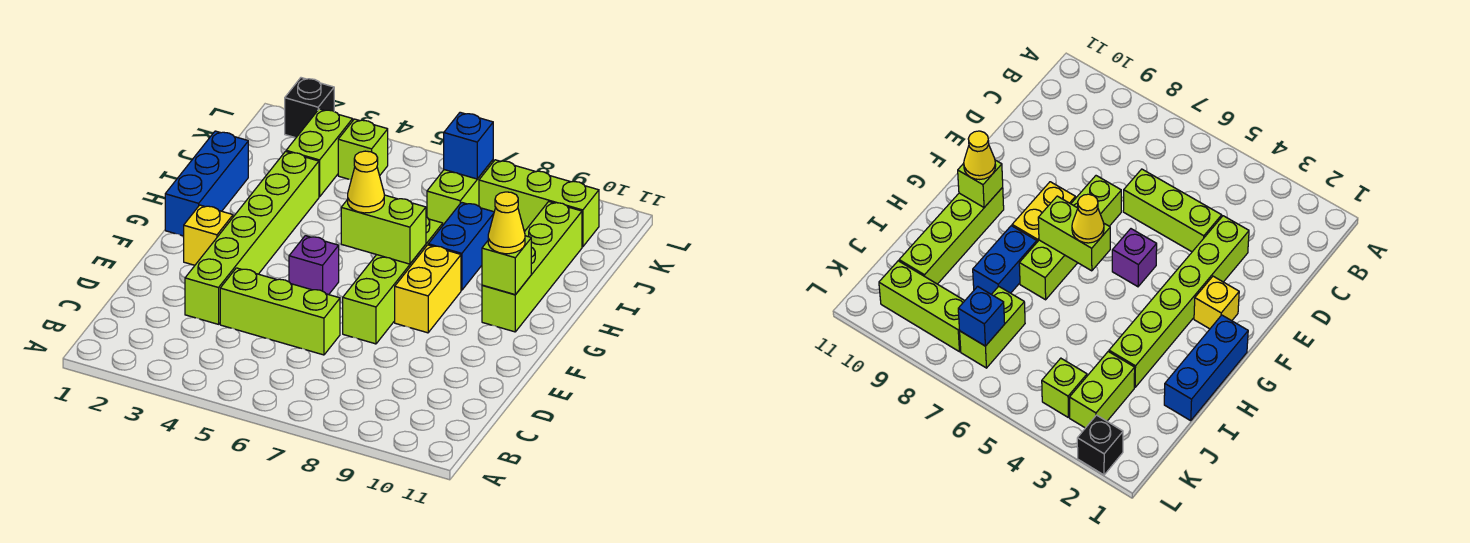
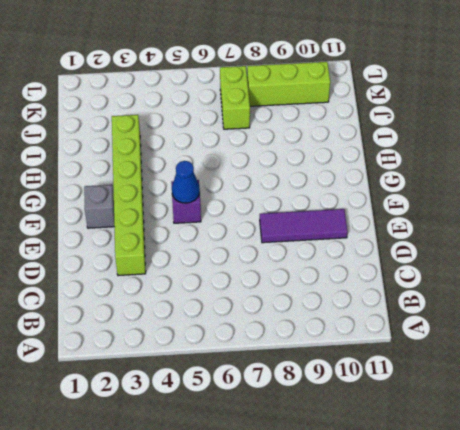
purple 1x3 tile [260,209,347,243] -> none
grey 1x1 brick [84,185,114,228] -> yellow 1x1 brick [184,205,233,265]
blue 1x1 cone [172,161,200,203] -> none
none -> lime 1x3 brick [220,268,340,355]
none -> lime 1x4 brick [343,217,443,344]
none -> yellow 1x2 brick [395,245,461,333]

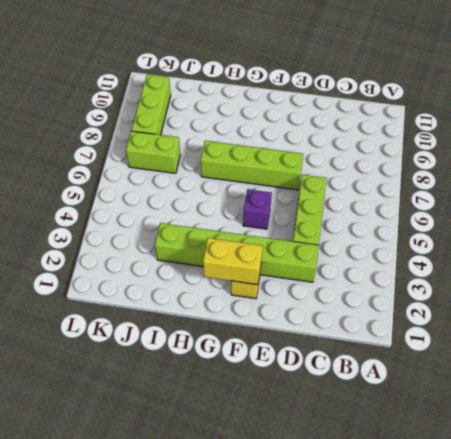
yellow 1x2 brick [203,238,262,285] -> yellow 1x2 brick moved to [395,245,461,333]
none -> blue 1x3 brick [165,131,248,236]
none -> lime 1x4 brick [482,202,582,332]
none -> blue 1x2 brick [428,202,494,290]

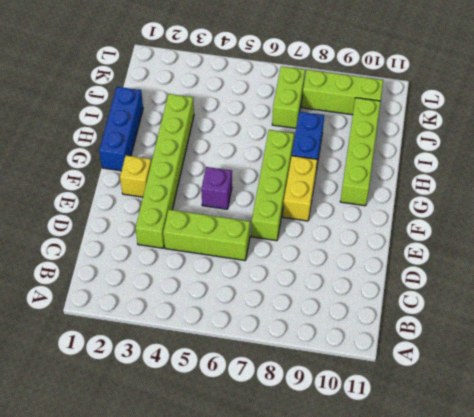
none -> lime 1x2 brick [286,109,353,197]
none -> lime 1x1 brick [338,119,388,180]
none -> black 1x1 brick [285,78,334,138]

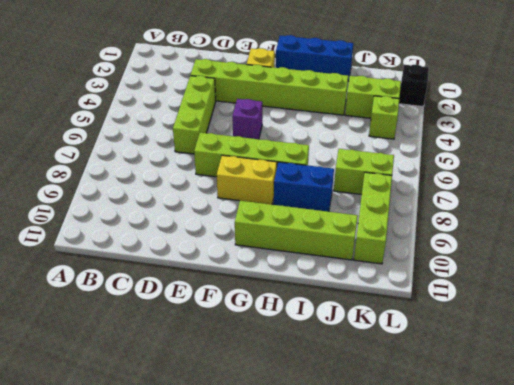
none -> lime 1x2 brick [341,195,426,264]
none -> lime 1x1 brick [482,236,531,295]
none -> blue 1x1 brick [444,112,493,179]

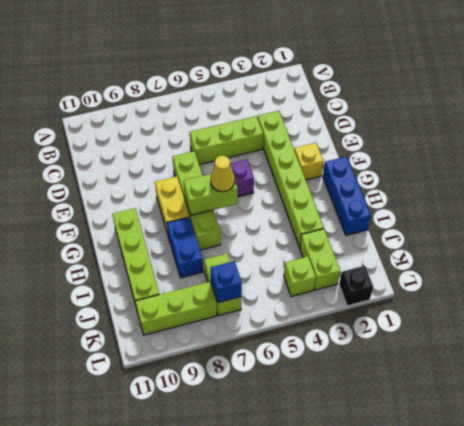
none -> lime 1x1 brick [482,236,531,295]
none -> yellow 1x1 cone [488,192,525,254]

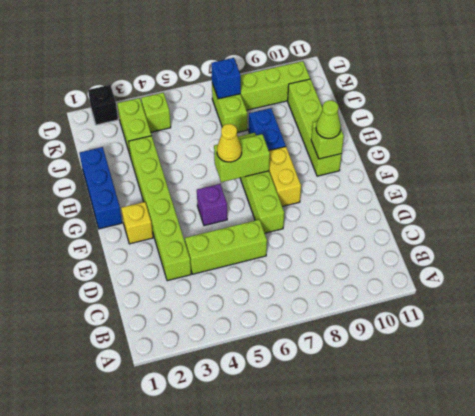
lime 1x1 cone [316,100,341,139] -> yellow 1x1 cone [488,192,525,254]

